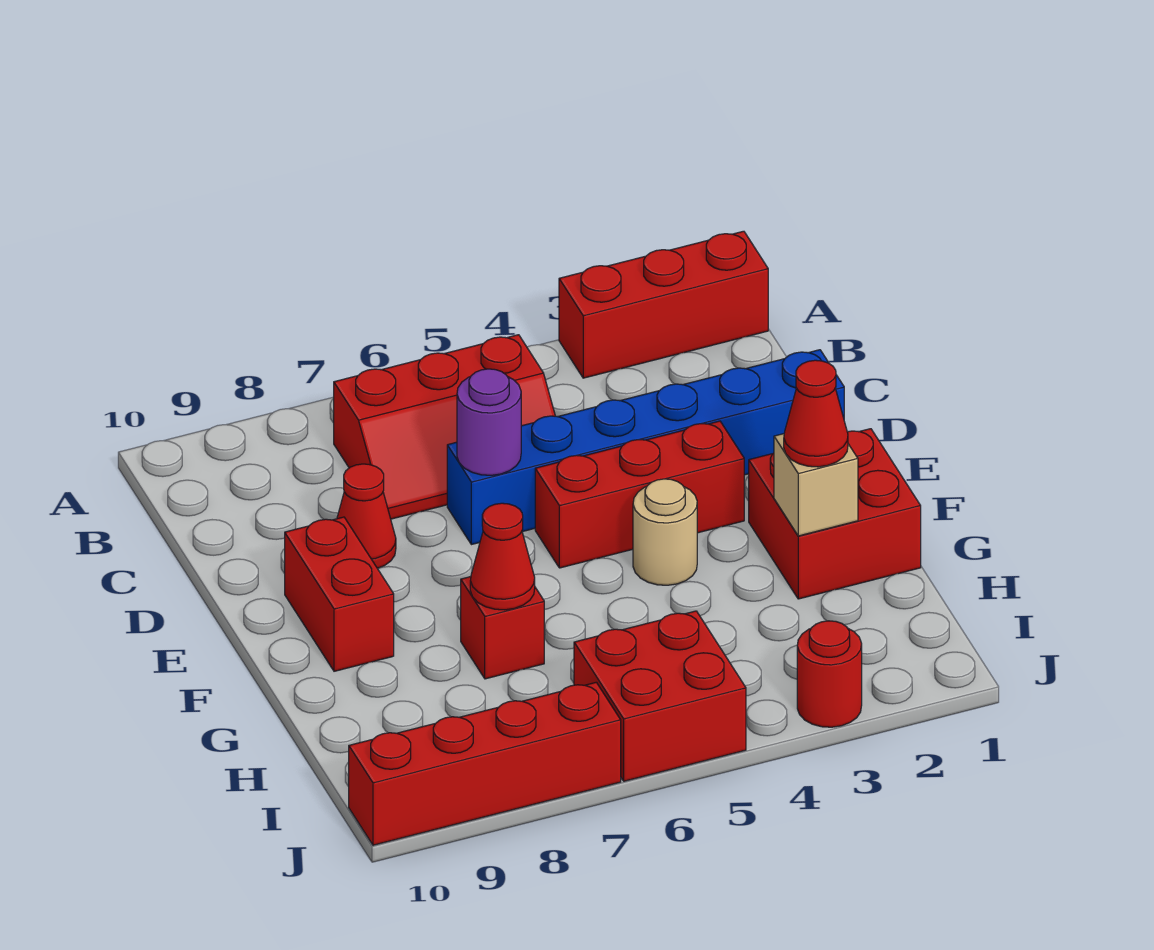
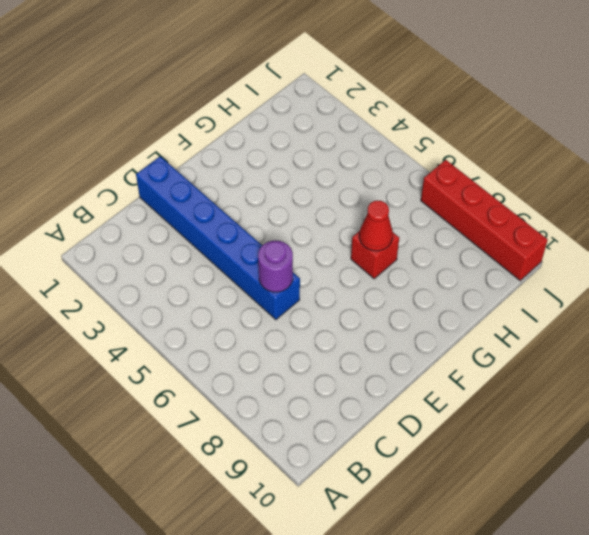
none -> red 1x3 brick [559,231,768,378]
none -> red 2x3 slope [334,335,555,519]
none -> red 1x1 cone [337,464,396,568]

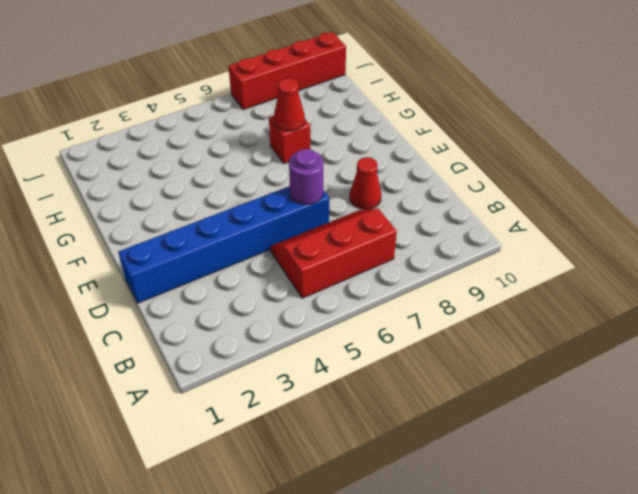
none -> red 1x3 brick [559,231,768,378]
none -> red 1x3 brick [535,421,744,568]
none -> red 1x2 brick [285,517,394,671]

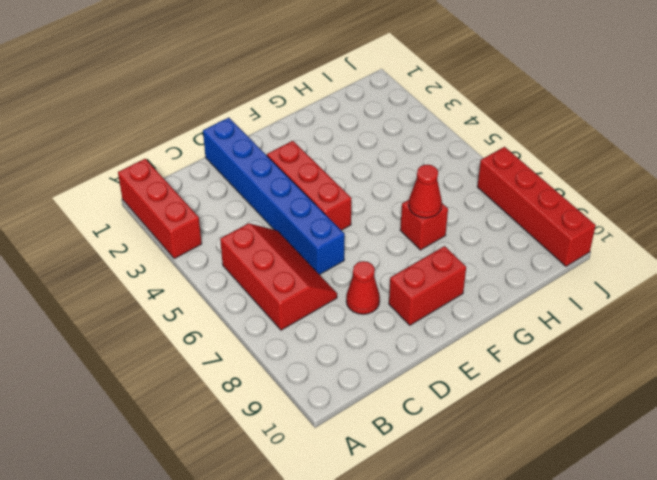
none -> red 2x2 brick [749,429,921,599]
none -> tan 1x1 round brick [633,479,697,585]
none -> red 2x2 brick [574,611,746,781]

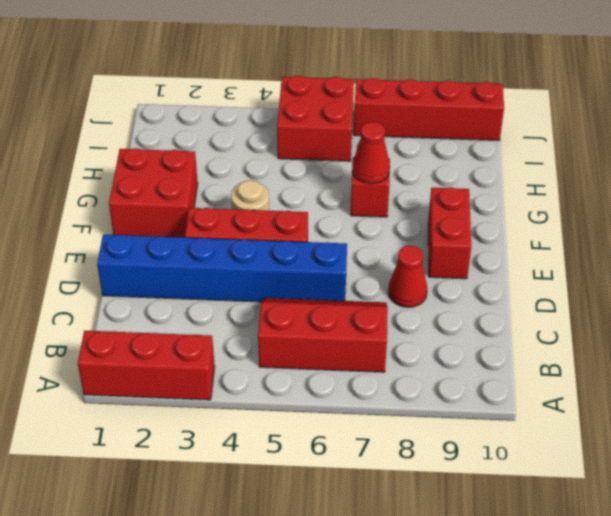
none -> red 1x1 round brick [797,621,862,727]
none -> purple 1x1 round brick [457,369,521,475]
none -> tan 1x1 brick [774,434,858,536]

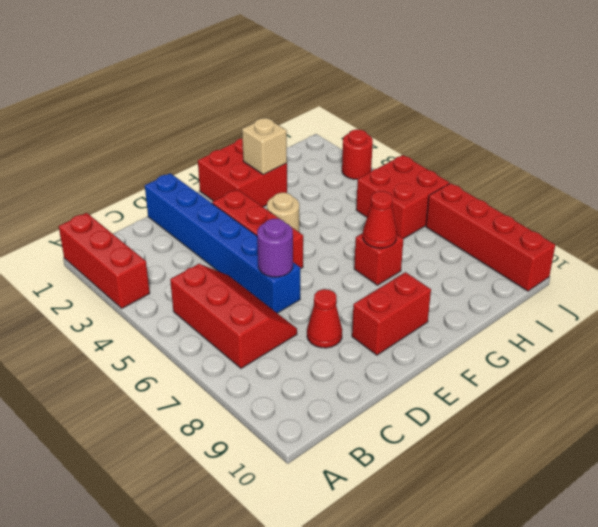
none -> red 1x1 cone [784,360,848,467]

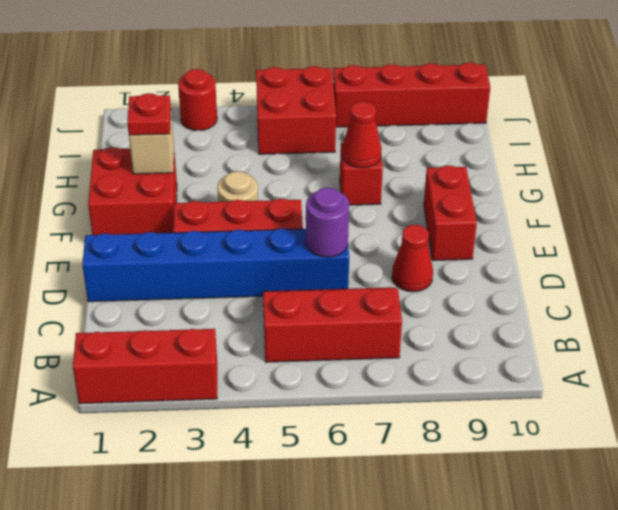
red 1x1 plate [127,93,171,135] -> red 1x1 cone [784,360,848,467]

